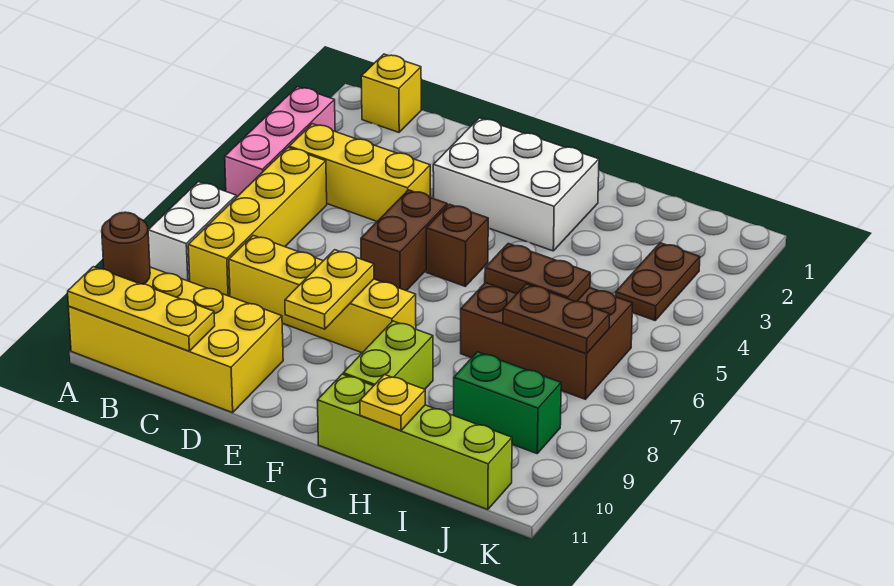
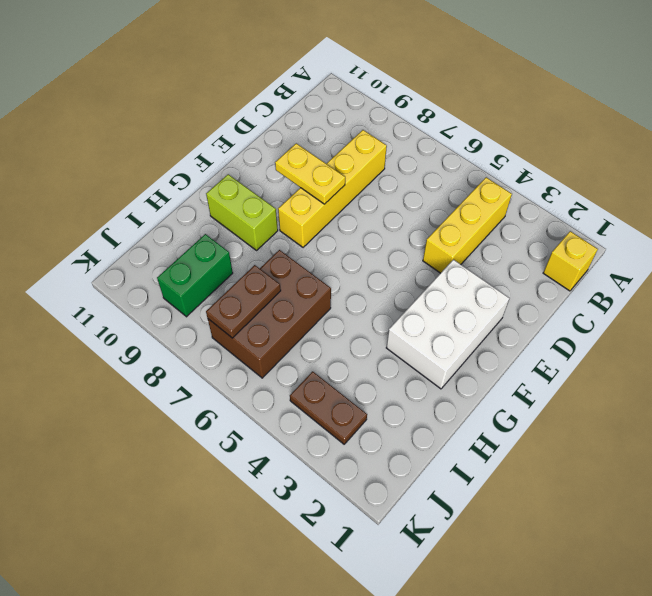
none -> pink 1x3 brick [225,87,335,198]
none -> white 1x2 brick [148,182,236,282]
none -> yellow 2x4 brick [68,267,283,413]

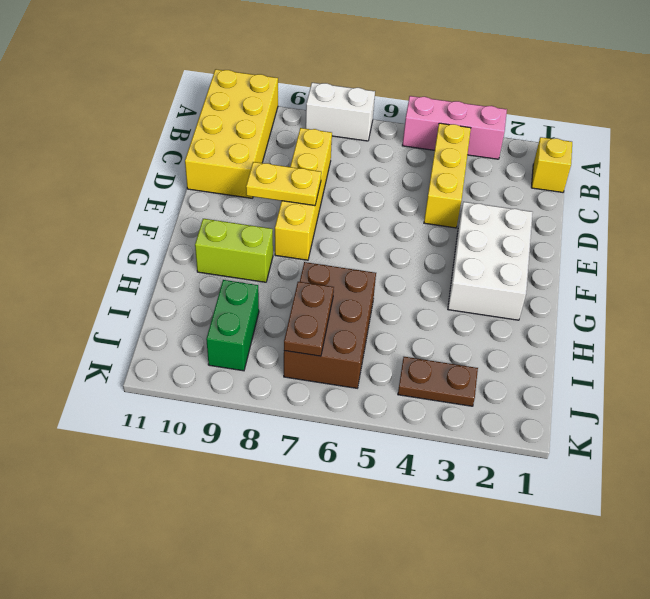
none -> yellow 1x4 brick [188,148,327,296]
none -> brown 1x2 brick [361,190,447,291]
none -> brown 1x1 brick [426,204,488,286]

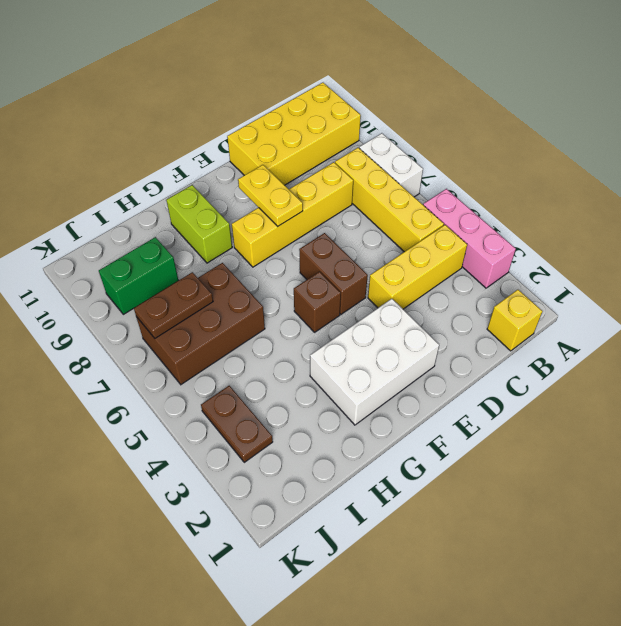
none -> lime 1x4 brick [317,374,512,510]
none -> brown 1x1 round brick [102,212,150,284]
none -> yellow 1x3 plate [68,267,215,351]

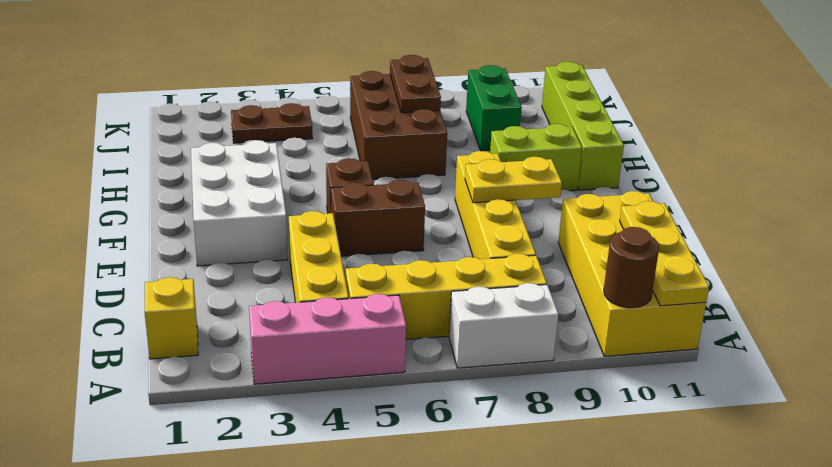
none -> brown 1x2 plate [485,243,590,302]
none -> yellow 1x1 plate [360,375,425,431]

